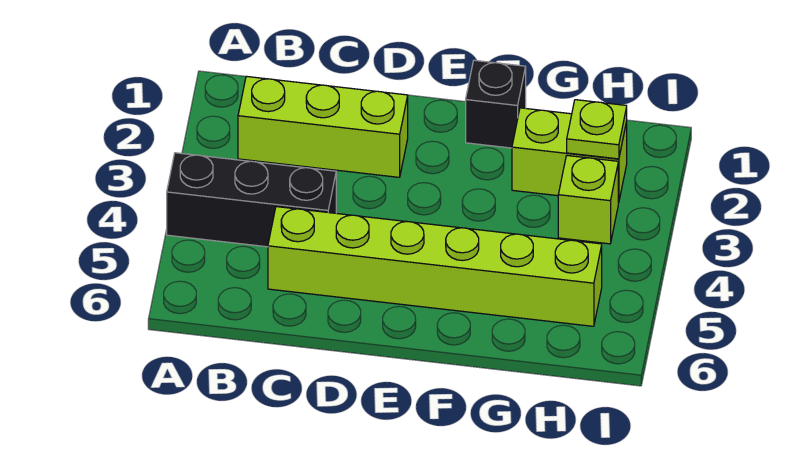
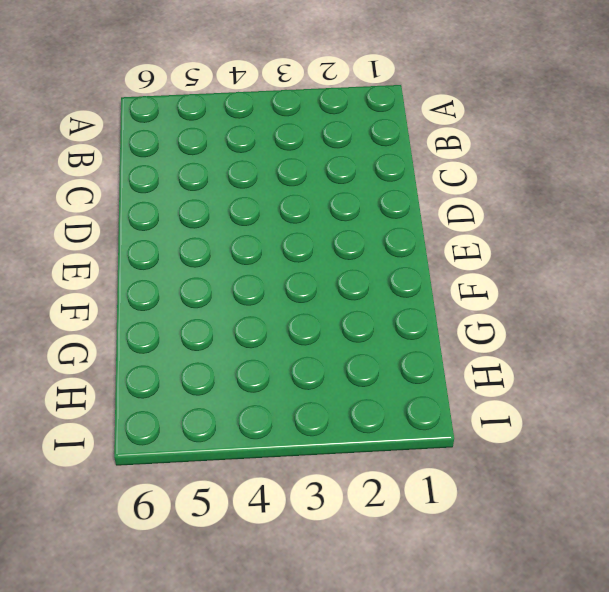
none -> black 1x3 brick [167,153,336,247]
none -> lime 1x3 brick [238,76,408,177]

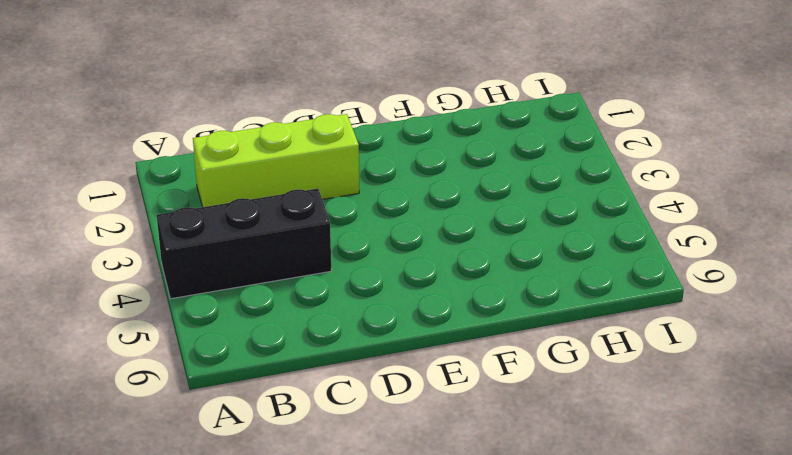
none -> lime 1x6 brick [268,207,602,326]
none -> black 1x1 brick [466,60,526,148]

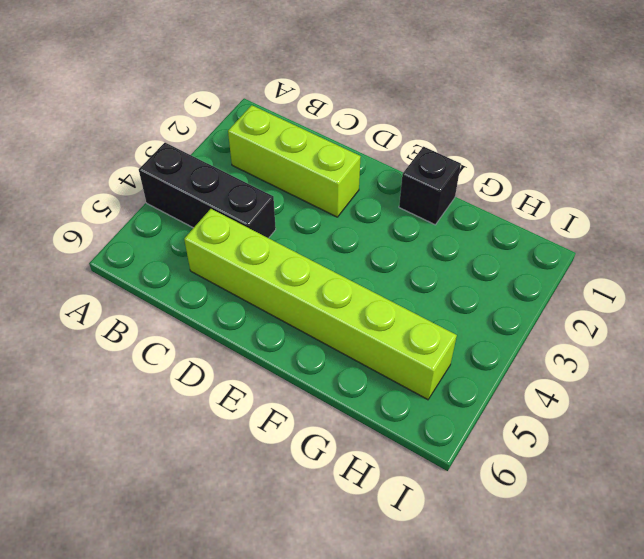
none -> lime 1x2 brick [512,108,627,203]
none -> lime 1x1 brick [558,156,618,244]

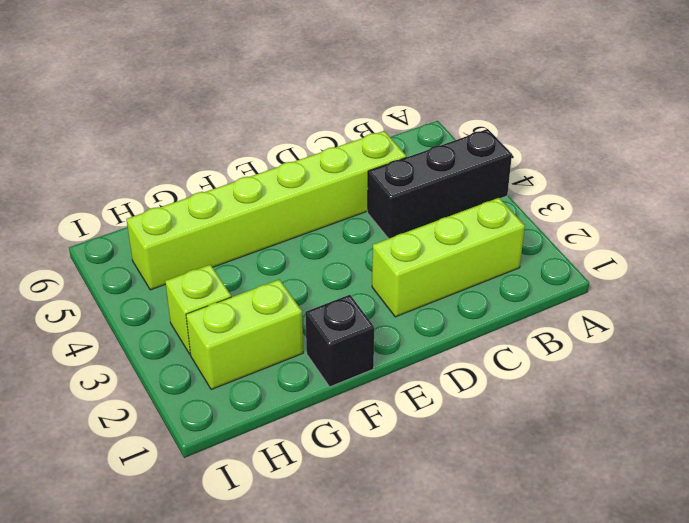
none -> lime 1x1 plate [567,100,627,159]

